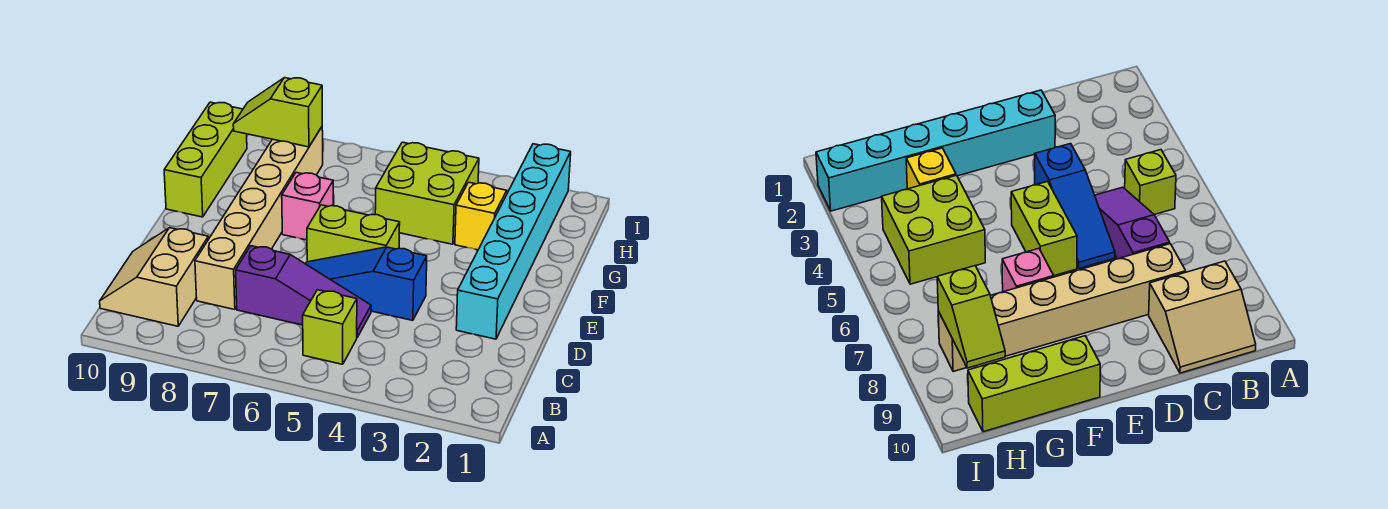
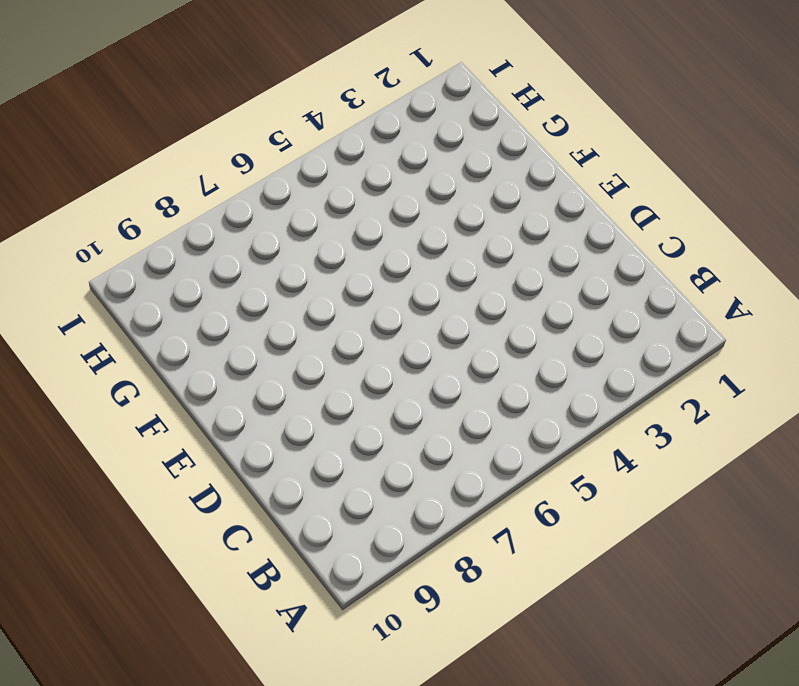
none -> lime 1x1 brick [303,290,357,364]
none -> tan 2x2 slope [100,228,209,326]
none -> purple 1x3 slope [236,246,371,337]

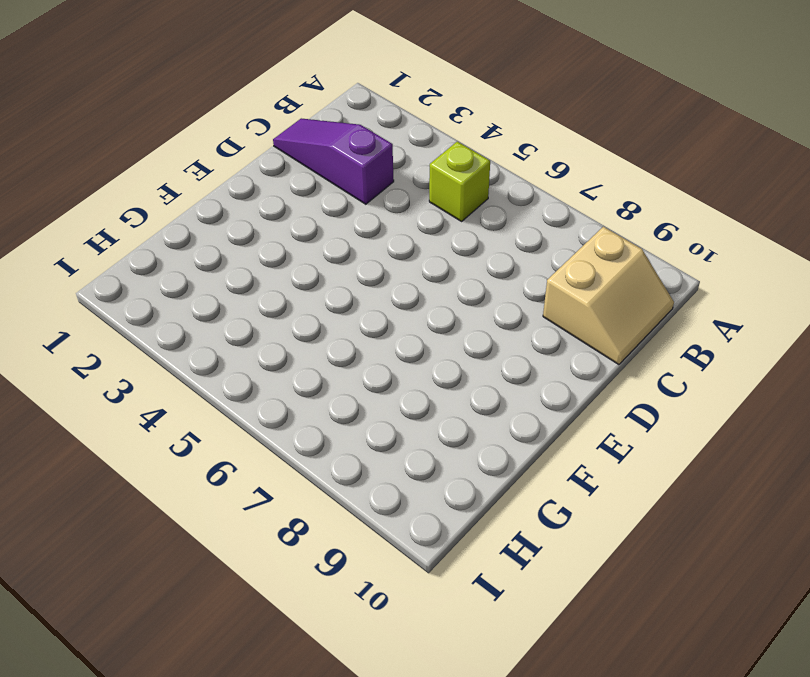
purple 1x3 slope [273,118,394,204] -> purple 1x3 slope moved to [236,246,371,337]
none -> tan 1x6 brick [195,127,323,310]
none -> cyan 1x6 brick [456,144,571,339]
none -> blue 1x3 slope [306,247,427,320]

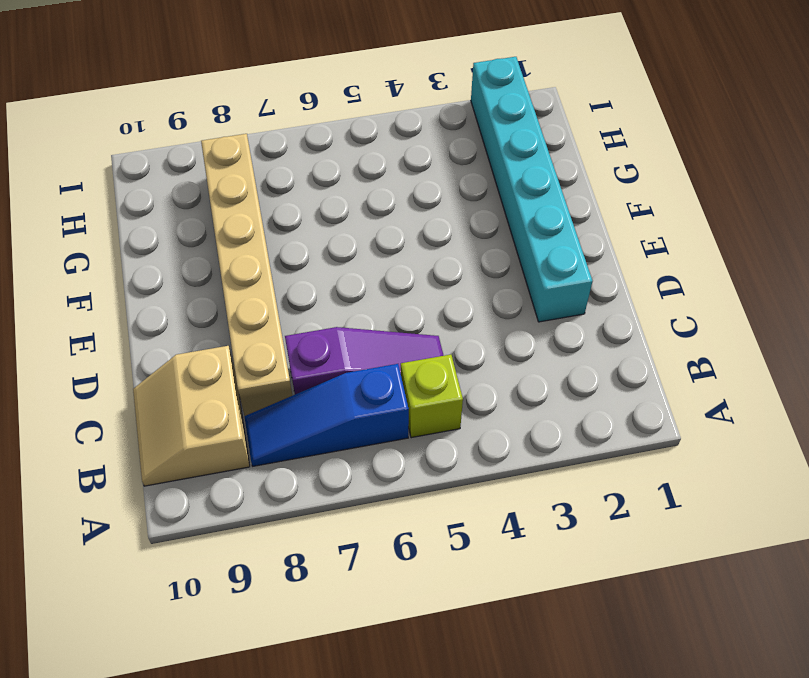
blue 1x3 slope [244,364,409,466] -> blue 1x3 slope moved to [306,247,427,320]
none -> lime 1x2 brick [307,205,400,262]
none -> pink 1x1 brick [282,172,333,240]
none -> lime 1x3 brick [164,102,247,217]

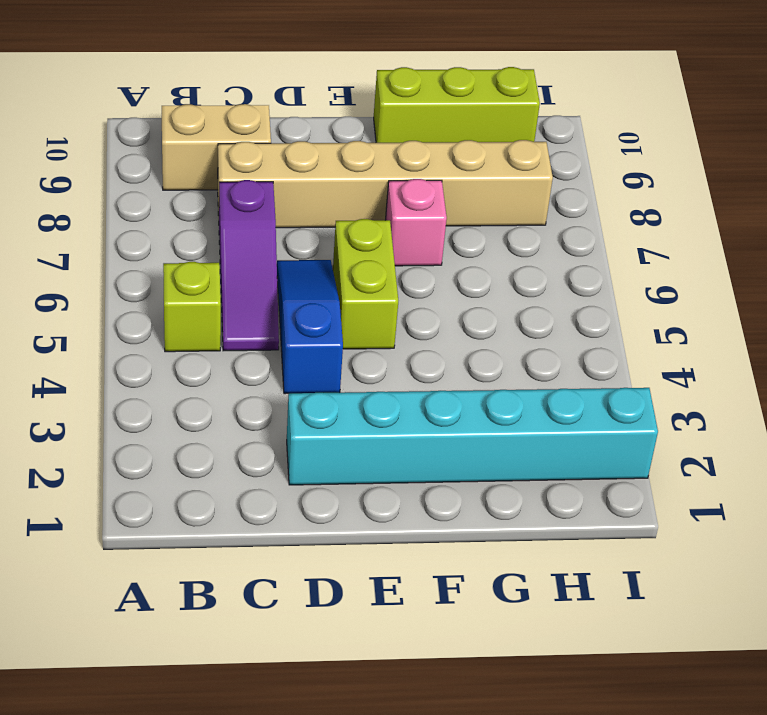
none -> yellow 1x1 brick [455,182,507,250]
none -> lime 2x2 brick [375,142,479,244]
none -> lime 1x2 slope [233,78,322,147]

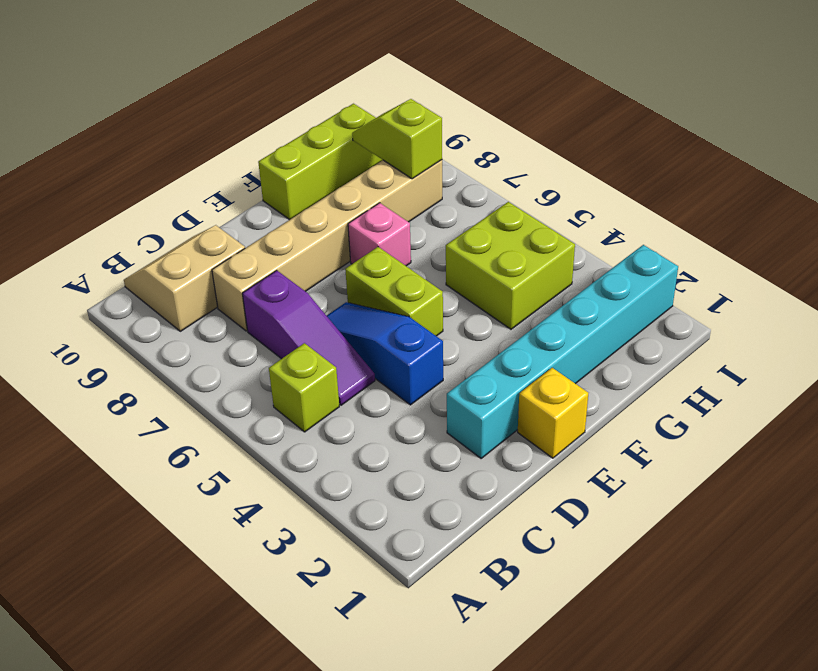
yellow 1x1 brick [518,368,588,458] -> yellow 1x1 brick moved to [455,182,507,250]

